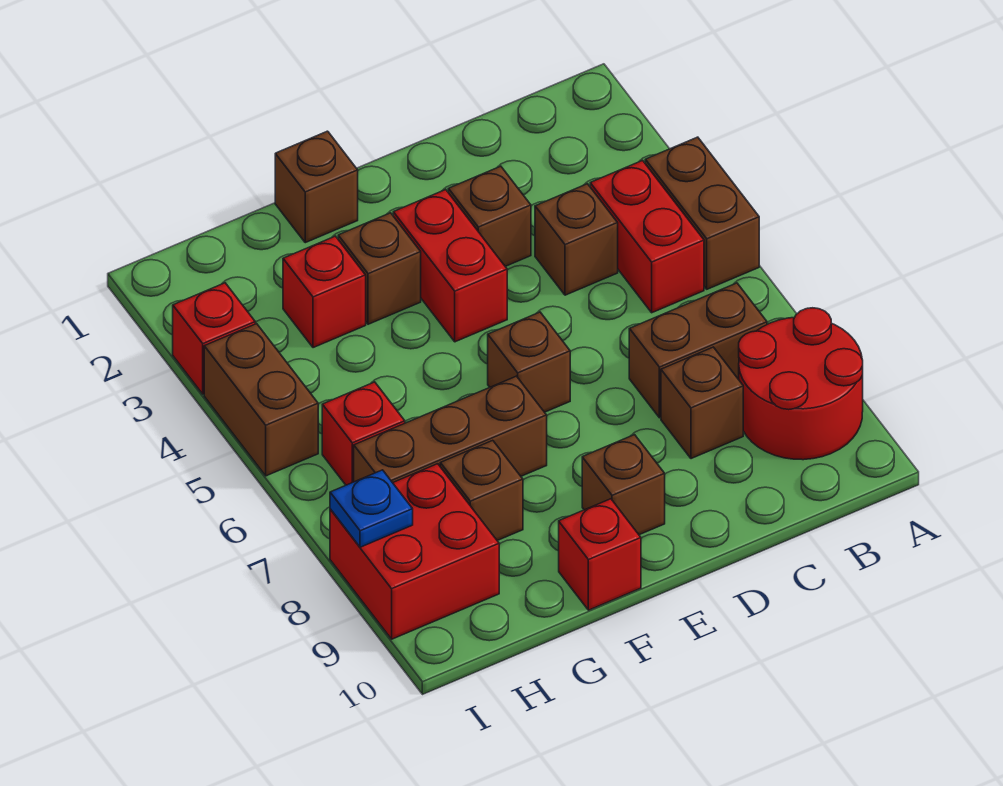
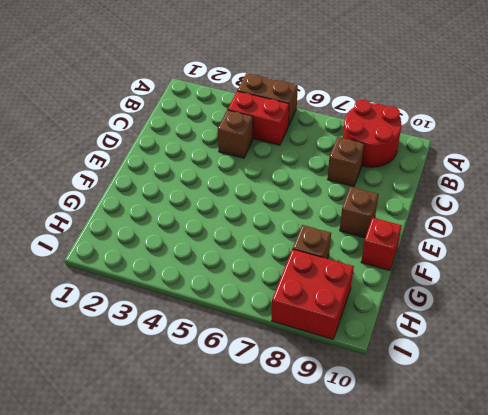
none -> brown 1x2 brick [629,283,767,418]
none -> brown 1x1 brick [448,166,531,266]
none -> red 1x2 brick [393,190,507,342]

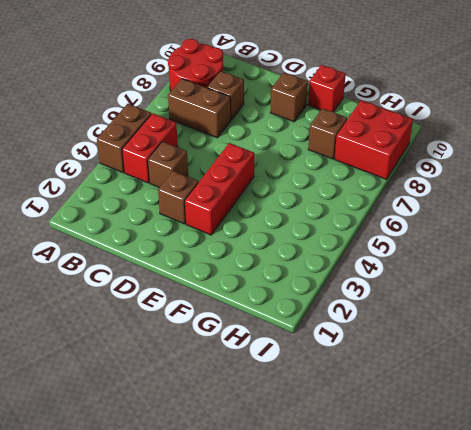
red 1x3 brick [185,143,254,235] -> red 1x2 brick [393,190,507,342]
none -> brown 1x1 brick [488,312,570,412]
none -> brown 1x1 brick [275,131,358,243]
none -> brown 1x1 brick [338,213,421,324]

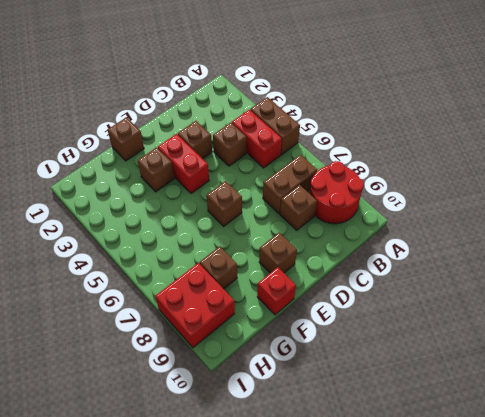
none -> brown 1x3 brick [354,376,547,483]
none -> red 1x1 brick [283,236,366,348]
none -> red 1x1 brick [322,382,405,485]

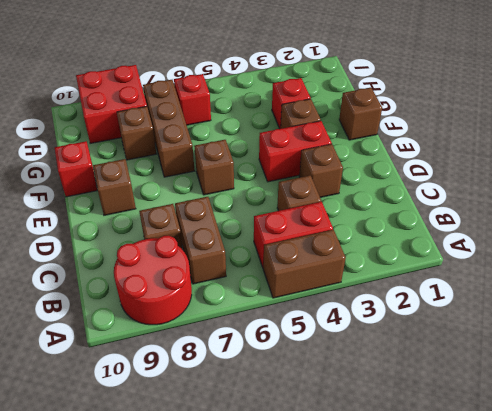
none -> red 1x1 brick [173,283,255,394]
none -> brown 1x2 brick [204,324,318,476]
none -> blue 1x1 plate [330,470,413,547]

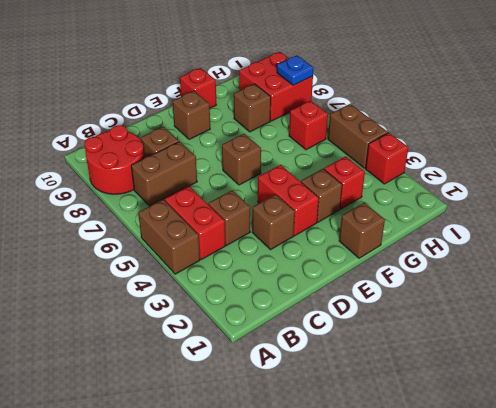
none -> brown 1x3 brick [354,376,547,483]

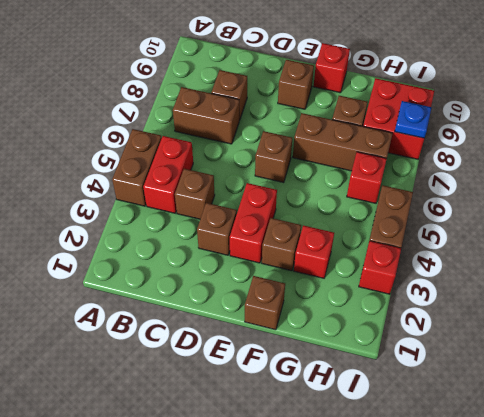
none -> red 2x2 round brick [739,308,863,460]

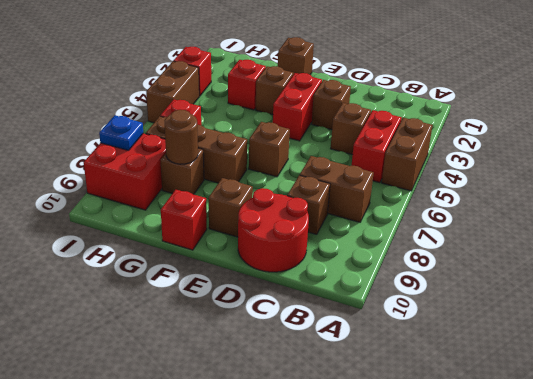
red 2x2 round brick [238,188,309,272] -> red 2x2 round brick moved to [739,308,863,460]
brown 1x1 round brick [165,110,198,164] -> none

